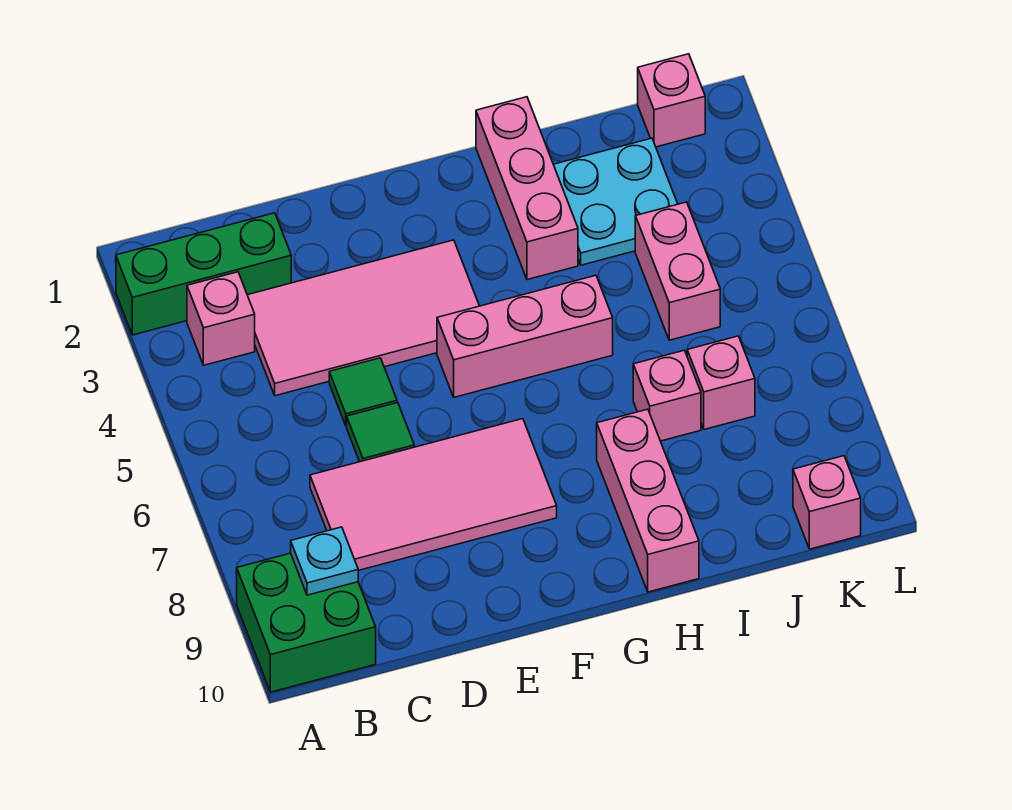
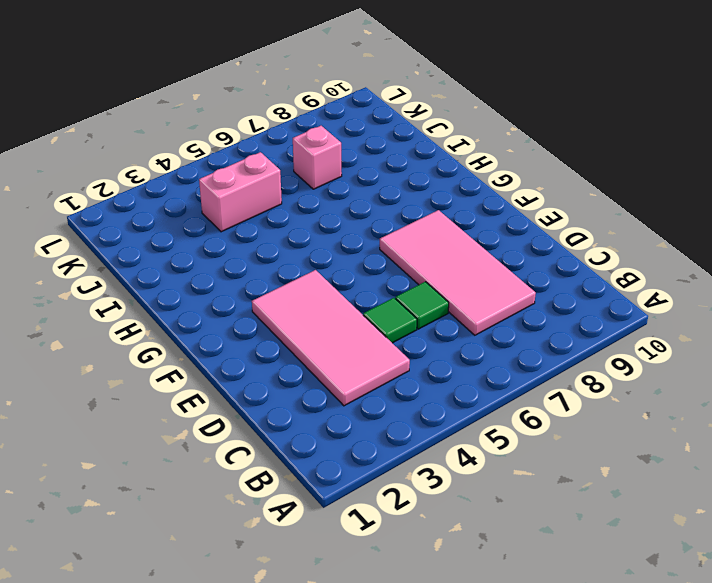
none -> green 1x3 brick [116,213,291,335]
none -> green 2x2 brick [237,553,376,692]
none -> pink 1x1 brick [187,272,255,365]

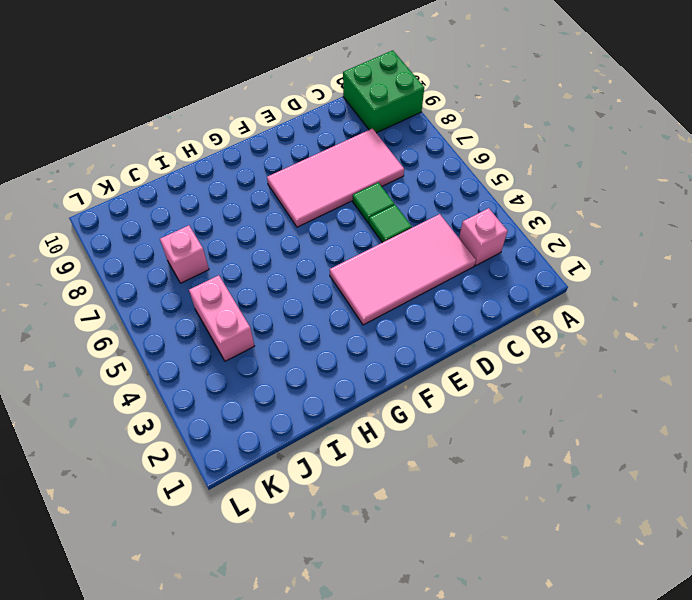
none -> green 1x3 brick [116,213,291,335]
none -> pink 1x3 brick [437,275,613,397]
none -> pink 1x3 brick [476,97,578,280]

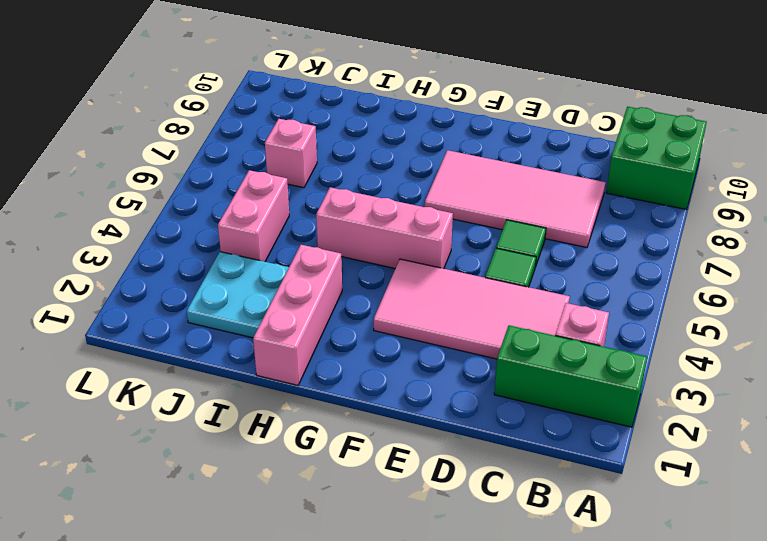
none -> pink 1x3 brick [597,409,699,592]
none -> pink 1x1 brick [633,350,701,441]
none -> pink 1x1 brick [638,54,705,147]

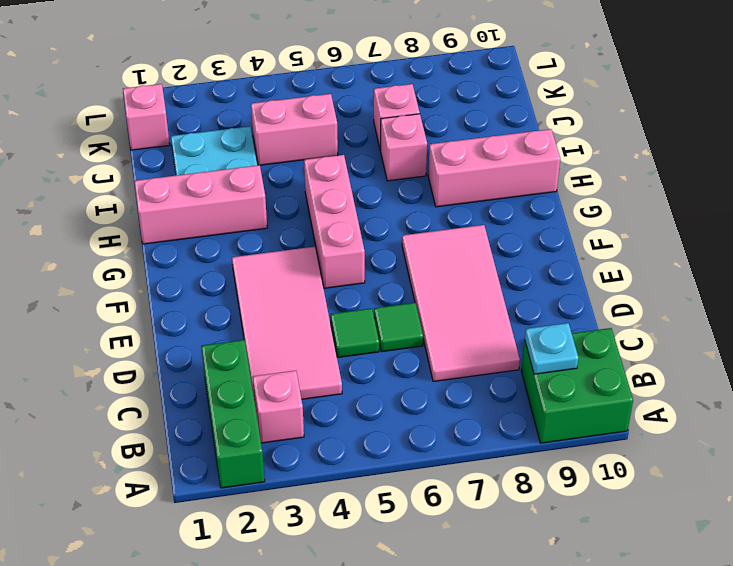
none -> pink 1x1 brick [793,456,861,549]

